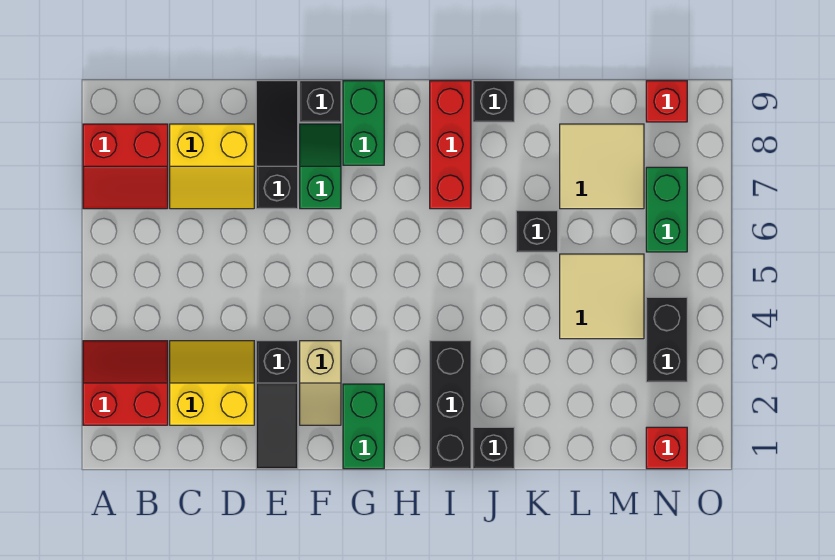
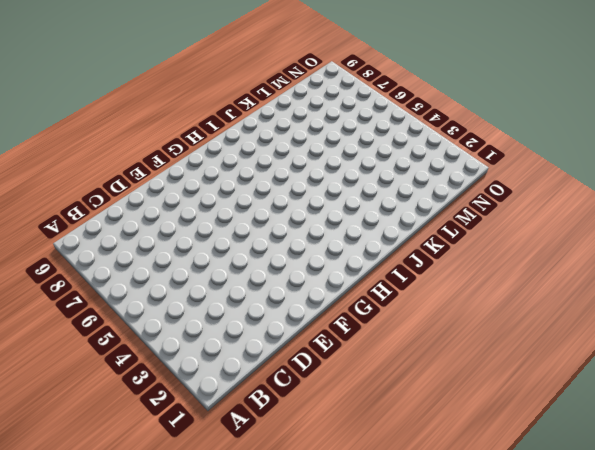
none -> red 2x2 slope [83,341,168,425]
none -> red 2x2 slope [83,124,168,209]
none -> yellow 2x2 slope [170,341,254,425]

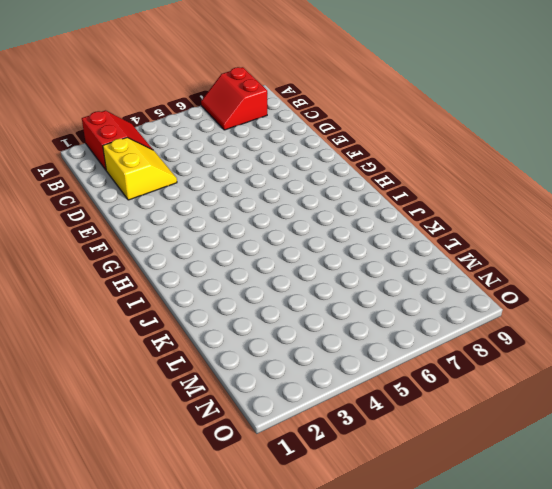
none -> yellow 2x2 slope [170,124,254,209]
none -> black 1x3 slope [256,341,298,469]
none -> black 1x3 slope [256,81,298,209]

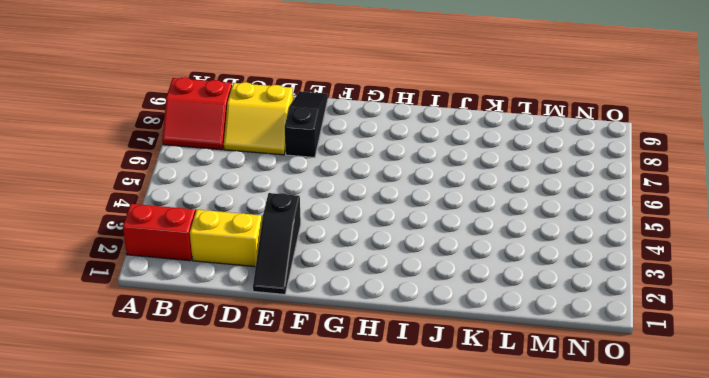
none -> tan 1x2 slope [300,341,341,425]
none -> green 1x2 slope [300,124,341,209]
none -> black 1x1 brick [300,81,341,122]

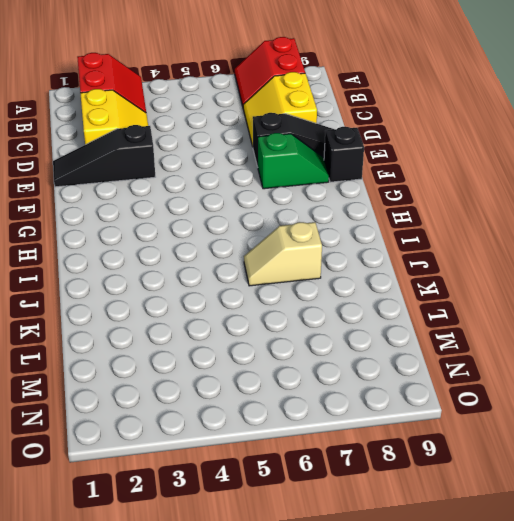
tan 1x2 slope [244,222,322,286] -> tan 1x2 slope moved to [300,341,341,425]
none -> green 1x2 brick [343,384,384,469]
none -> green 1x2 brick [343,81,384,165]
none -> black 1x3 brick [430,341,471,469]

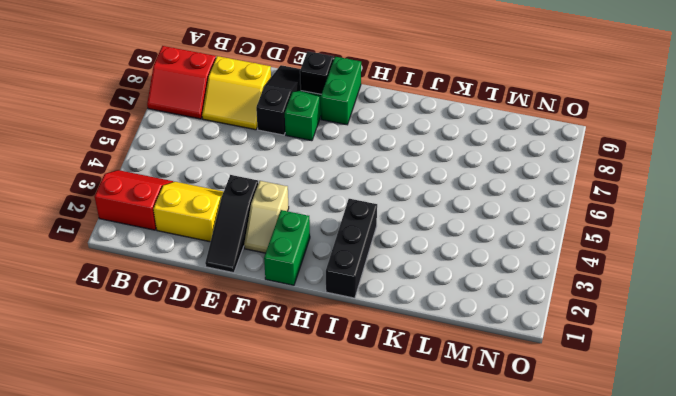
none -> red 1x3 brick [430,81,471,209]
none -> black 1x1 brick [473,427,514,469]
none -> black 1x1 brick [473,81,514,122]

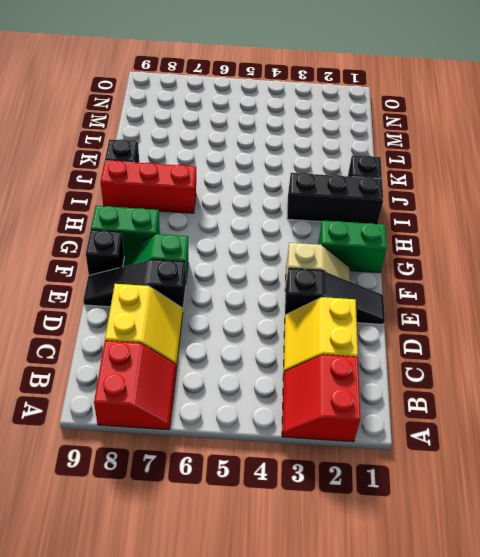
none -> black 1x1 brick [516,211,558,252]
none -> tan 2x2 tile [560,254,644,339]
none -> tan 2x2 tile [560,124,644,209]

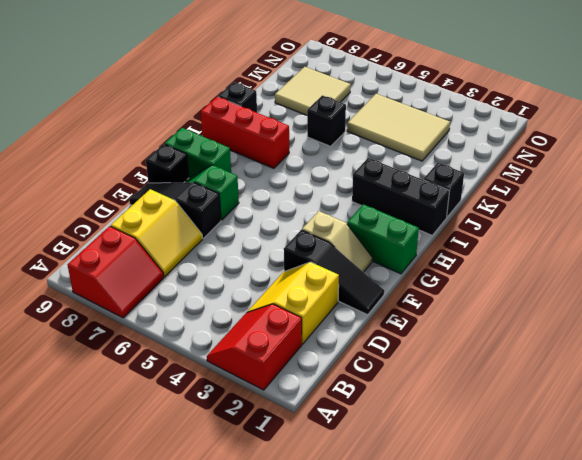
tan 2x3 tile [347,94,450,161] -> tan 2x2 tile [560,254,644,339]
none -> red 1x1 brick [646,427,687,469]
none -> black 1x2 brick [646,297,687,382]
none -> green 1x2 brick [646,167,687,252]

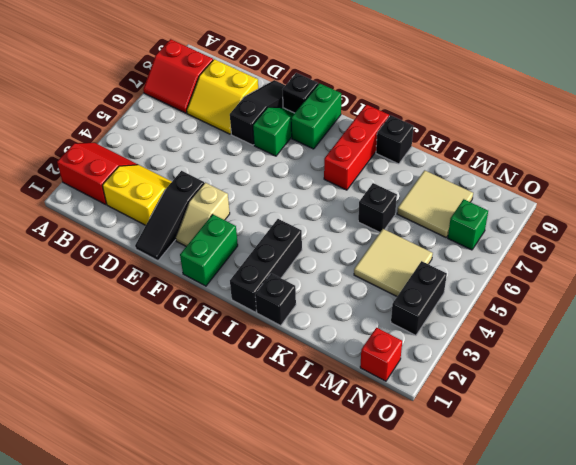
green 1x1 brick [448,199,488,250] -> green 1x2 brick [646,167,687,252]
none -> red 1x1 brick [646,81,687,122]

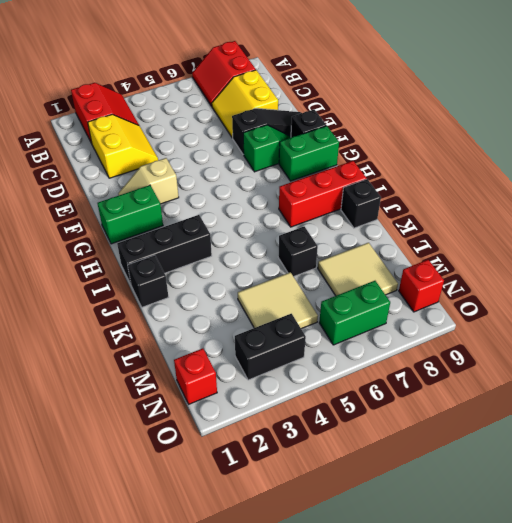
none -> black 1x3 slope [256,341,298,469]

